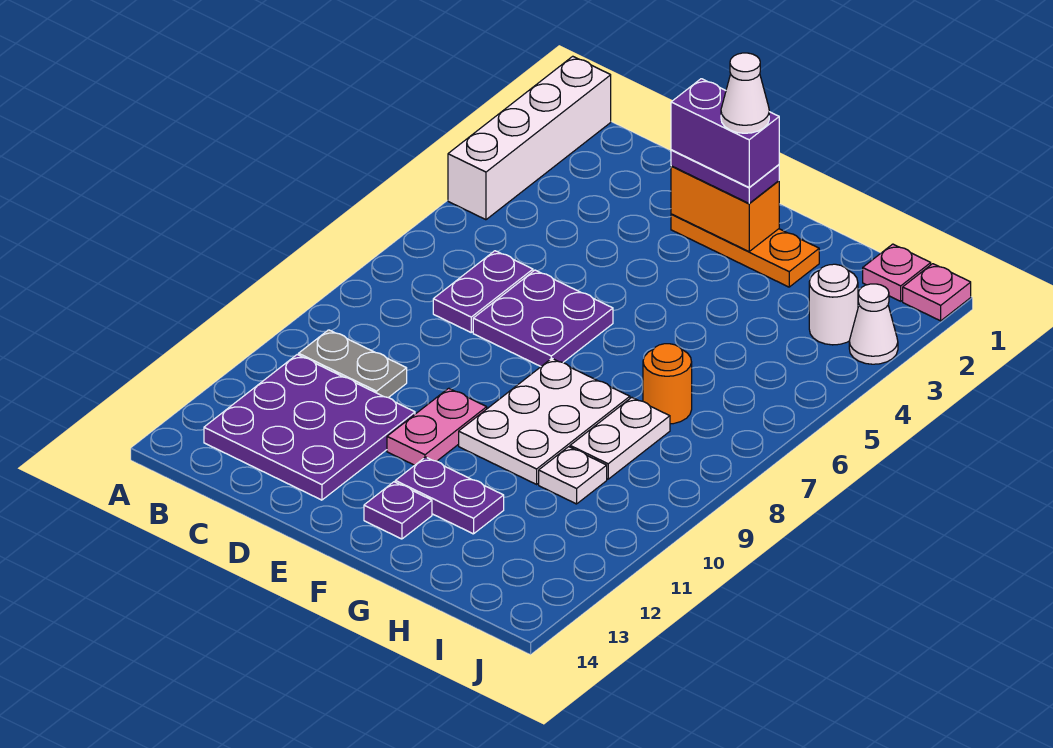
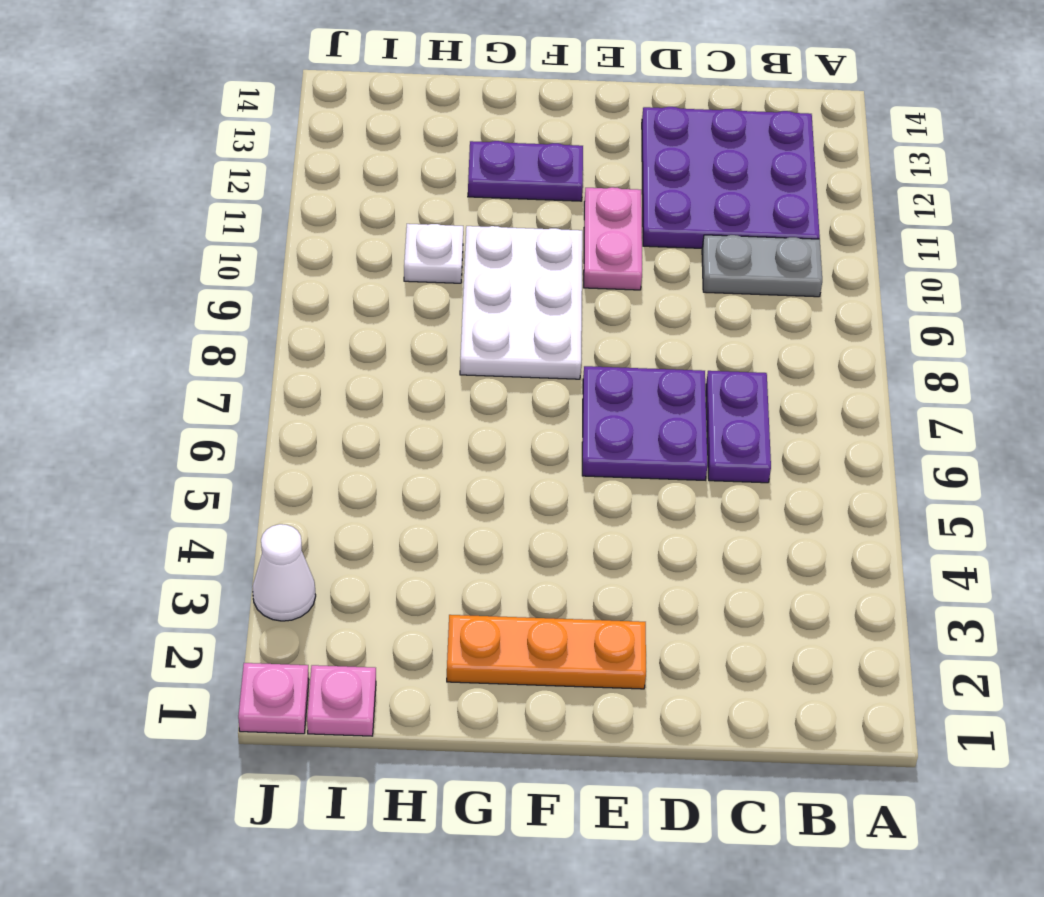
none -> white 1x4 brick [448,56,611,220]
none -> purple 1x1 plate [364,482,432,539]
none -> orange 1x1 round brick [643,344,692,424]

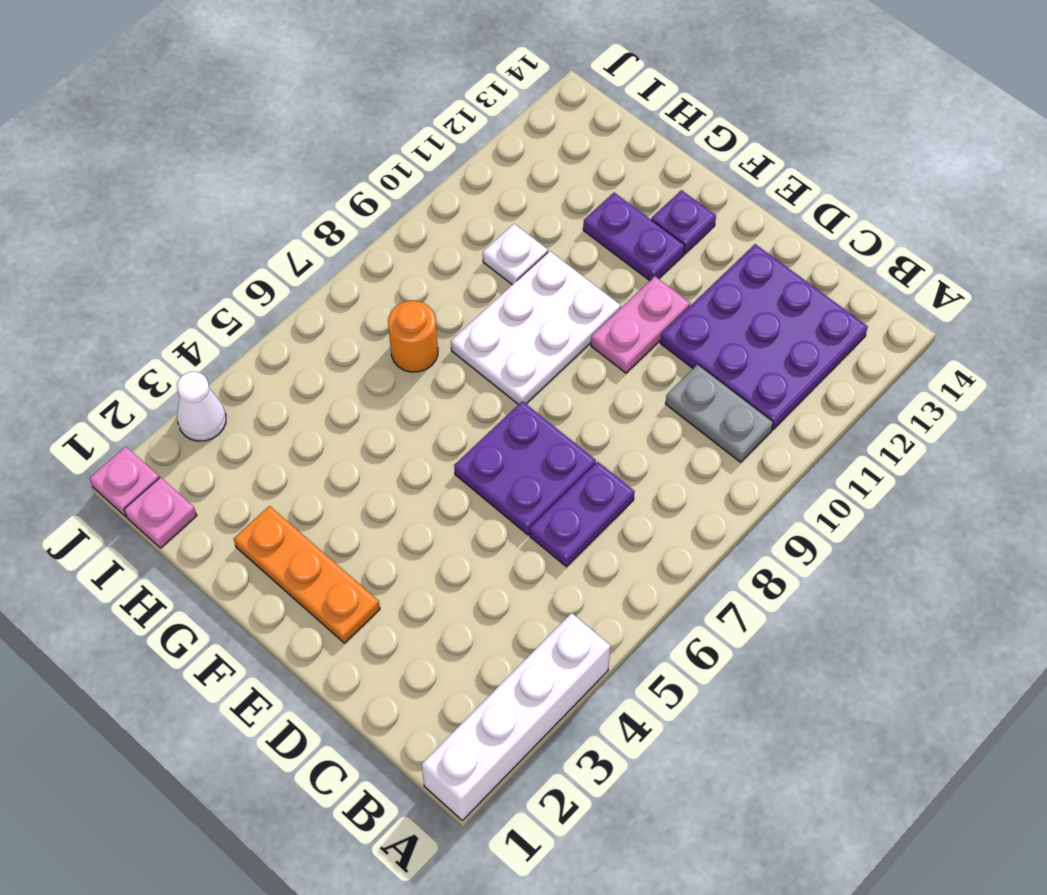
none -> white 1x2 plate [570,397,670,479]
none -> white 1x1 round brick [809,264,858,345]
none -> orange 1x2 brick [671,166,779,251]

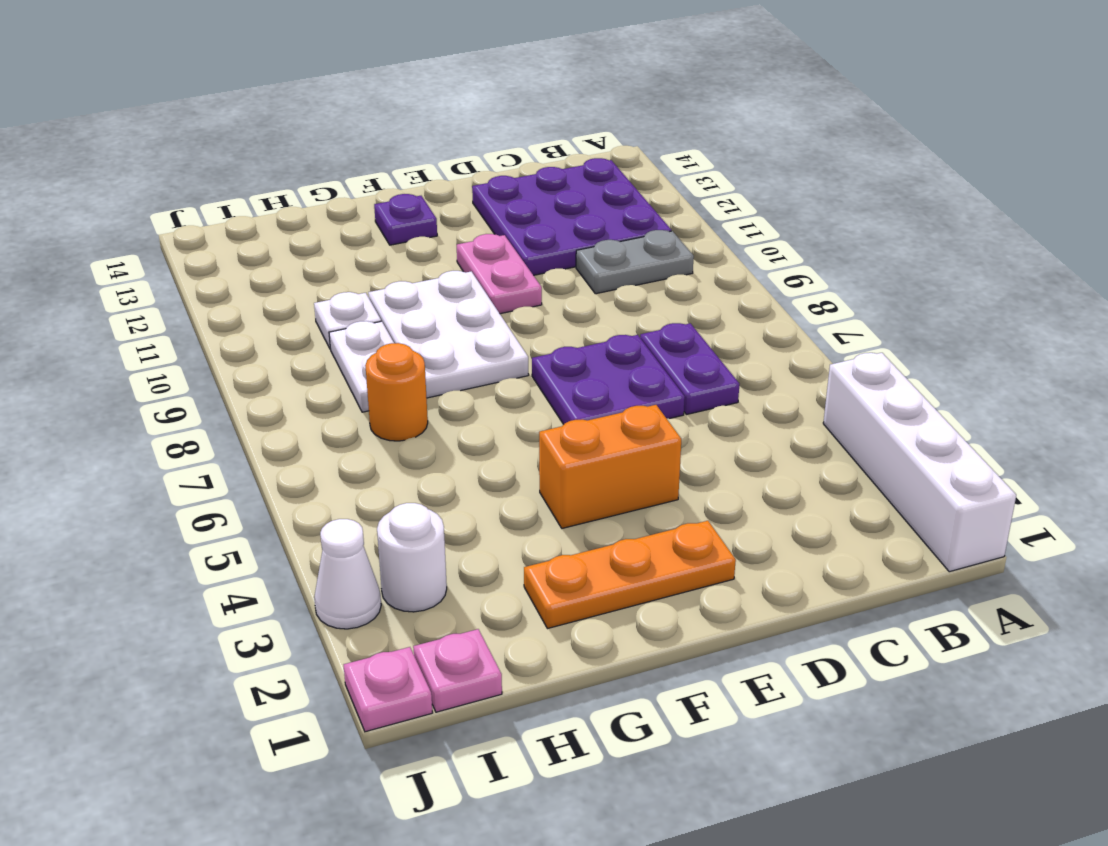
orange 1x2 brick [539,405,681,528] -> orange 1x2 brick moved to [671,166,779,251]
none -> purple 1x2 plate [395,457,504,534]
none -> purple 1x2 plate [671,150,779,204]
none -> purple 1x2 brick [671,79,779,187]

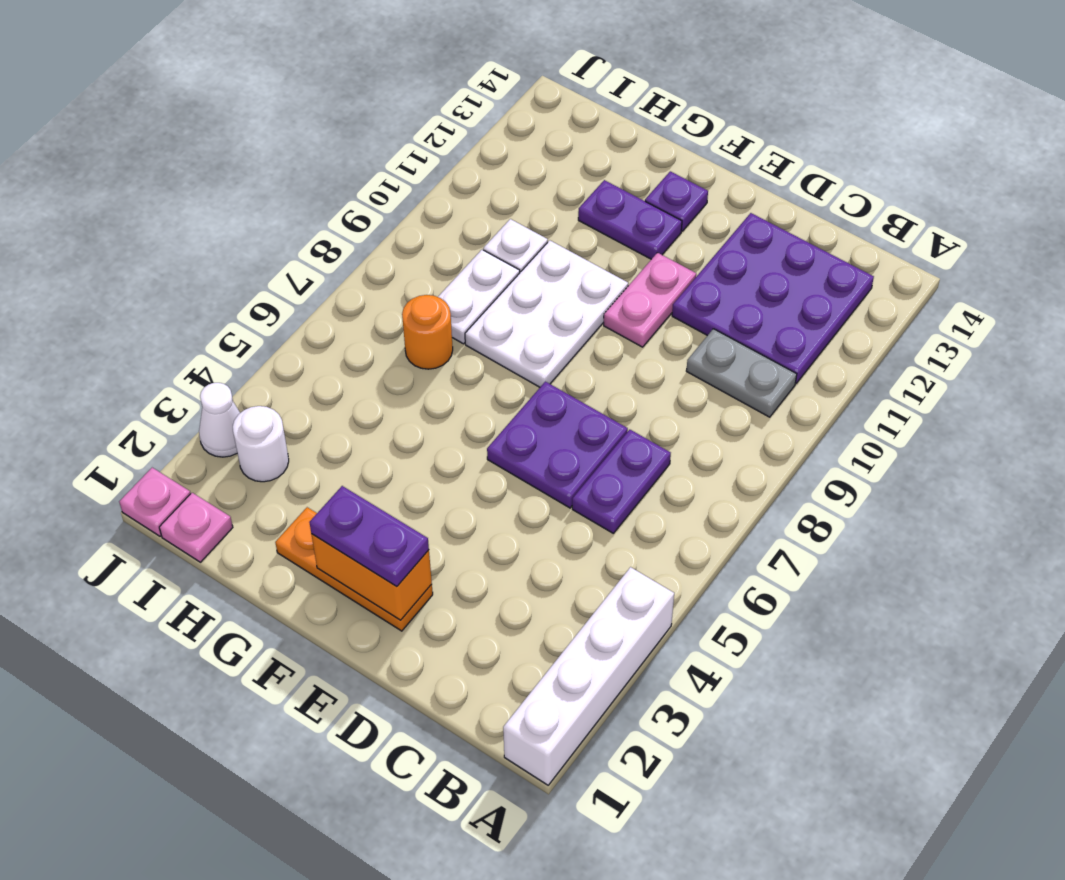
none -> purple 1x2 brick [671,79,779,187]
none -> white 1x1 cone [721,53,769,133]

